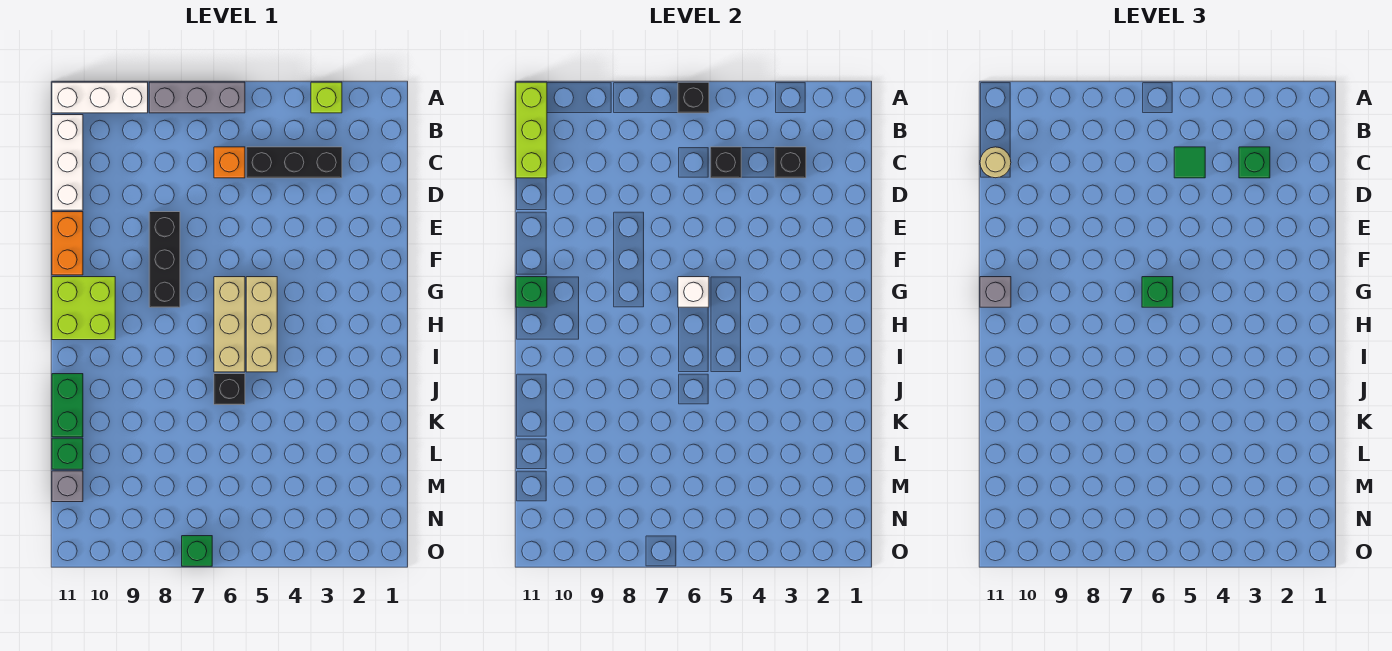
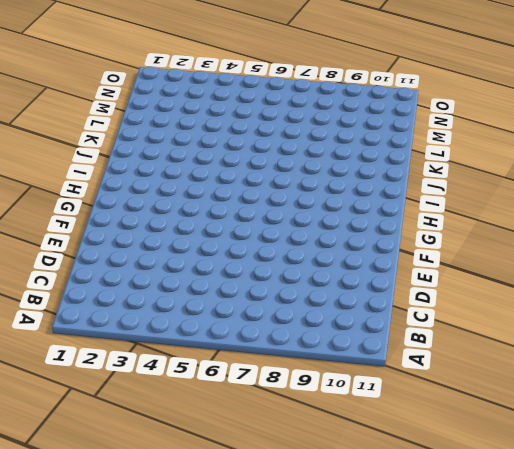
none -> lime 1x1 brick [311,82,342,113]
none -> grey 1x3 brick [149,82,245,113]
none -> white 1x3 brick [52,82,148,113]

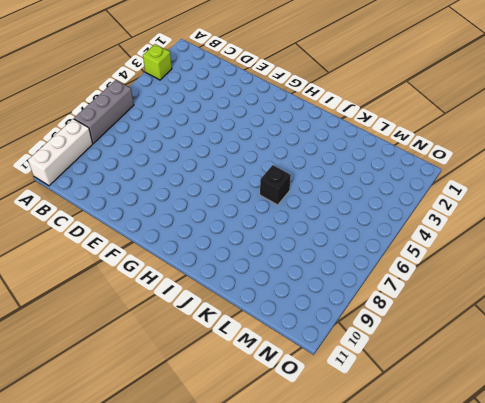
none -> white 1x3 brick [52,115,83,210]
none -> black 1x3 brick [246,147,342,178]
none -> orange 1x1 brick [214,147,245,178]

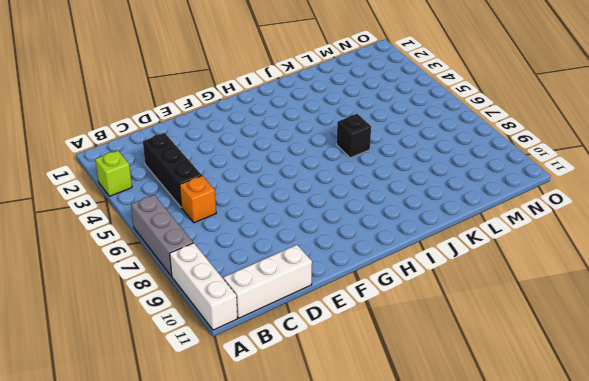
none -> black 1x3 brick [149,212,180,307]
none -> orange 1x2 brick [52,212,83,275]
none -> tan 1x3 brick [246,277,277,372]

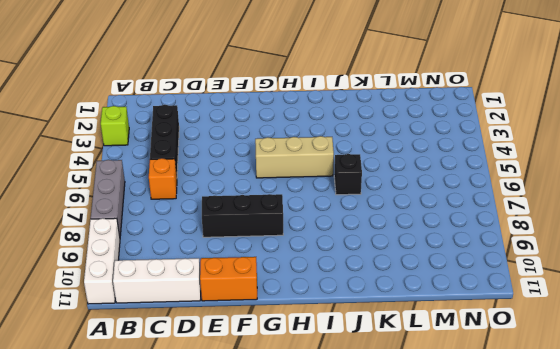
none -> tan 1x3 brick [214,277,245,372]
none -> lime 2x2 brick [52,277,115,340]
none -> green 1x2 brick [52,374,83,437]

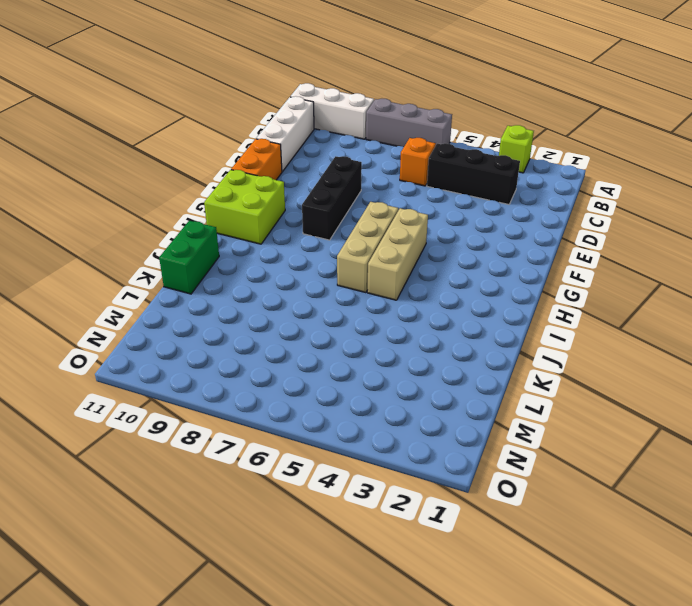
none -> black 1x1 brick [214,374,245,405]
none -> green 1x1 brick [52,438,83,469]
none -> grey 1x1 brick [52,471,83,502]

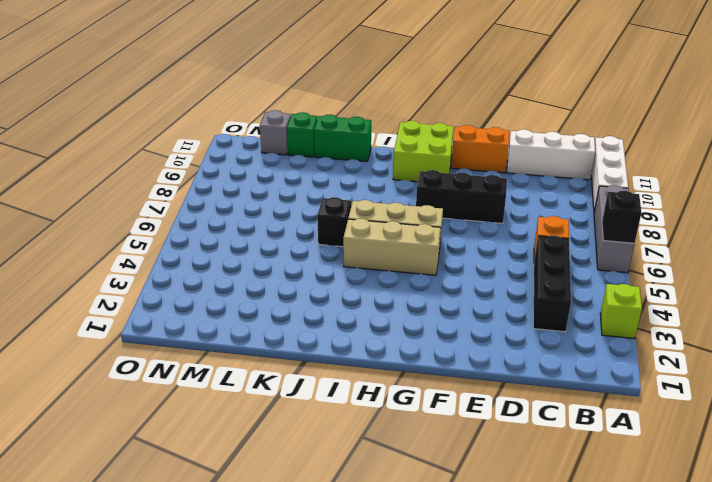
none -> green 1x1 brick [182,536,212,566]
none -> lime 1x3 brick [516,82,547,178]
none -> black 1x1 brick [775,147,806,178]

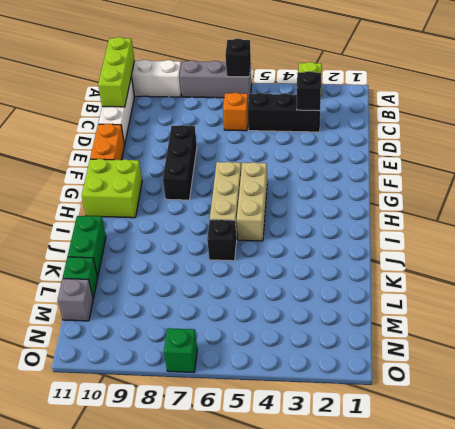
none -> black 1x1 brick [710,147,741,178]
none -> white 1x1 brick [678,277,709,307]
none -> green 1x1 brick [516,277,547,307]

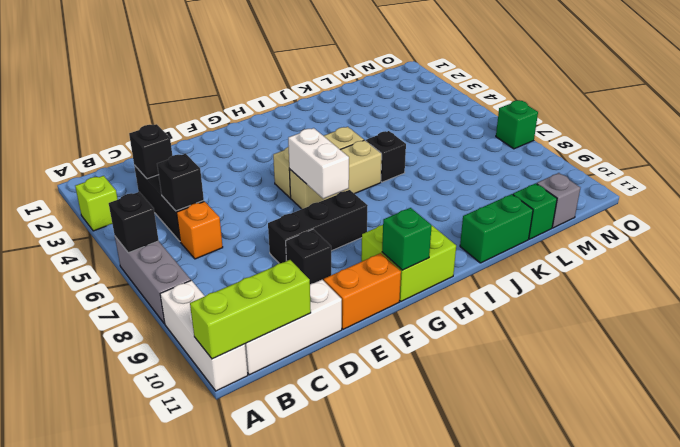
black 1x1 brick [286,229,331,284] -> none
white 1x2 brick [288,128,349,199] -> white 1x1 brick [678,277,709,307]
none -> green 1x1 brick [1239,147,1270,178]
none -> green 1x1 tile [1174,147,1205,178]
none -> tan 1x1 round brick [980,147,1011,178]

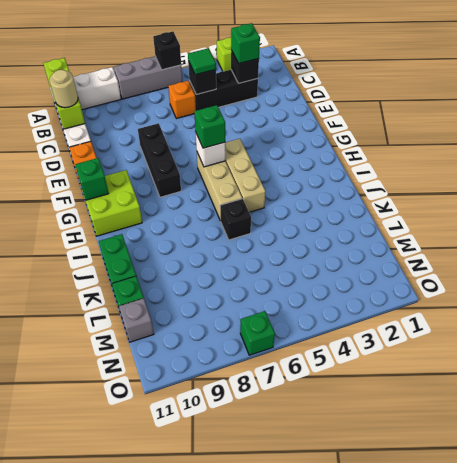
none -> grey 1x1 brick [980,277,1011,307]

